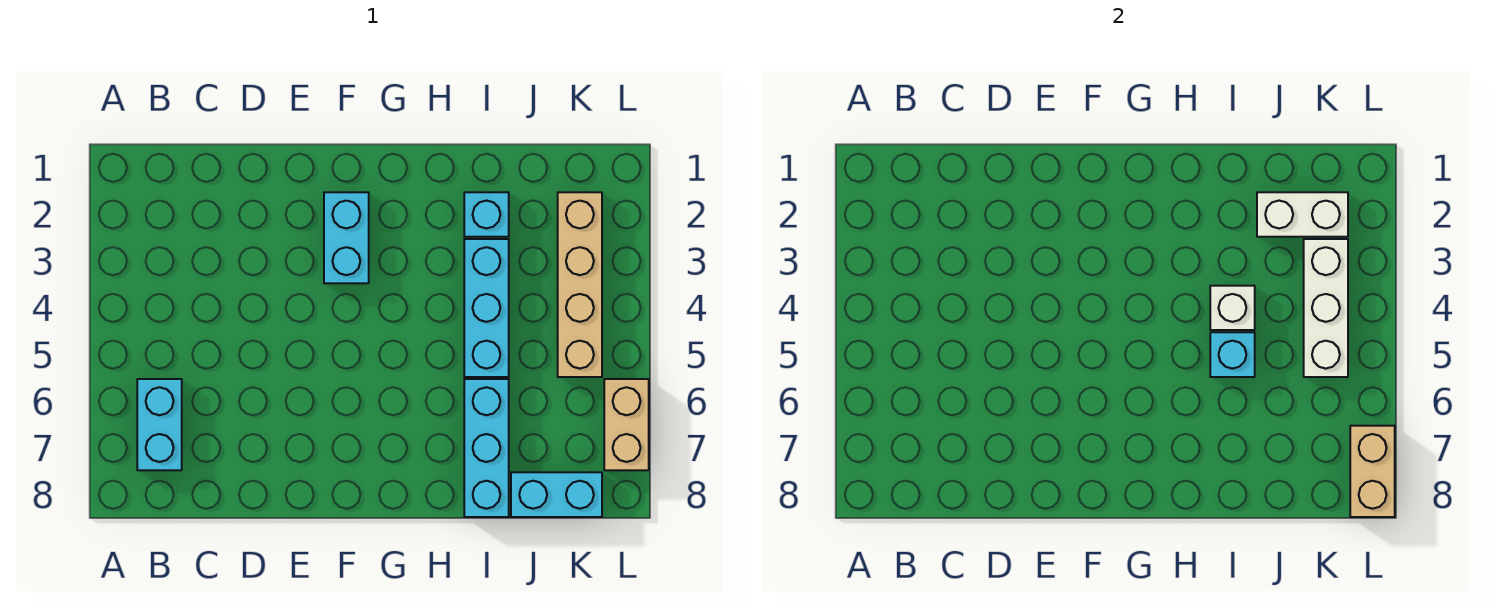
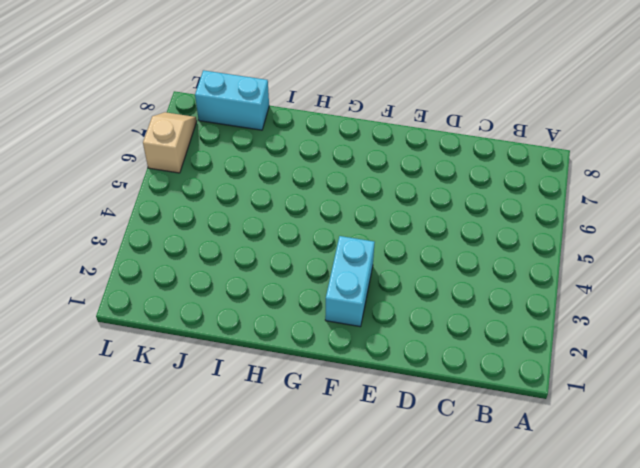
tan 1x2 slope [143,112,197,173] -> tan 1x2 brick [604,379,649,470]
none -> cyan 1x2 brick [137,379,182,470]
none -> cyan 1x1 brick [464,192,509,237]
none -> cyan 1x3 brick [464,239,509,377]

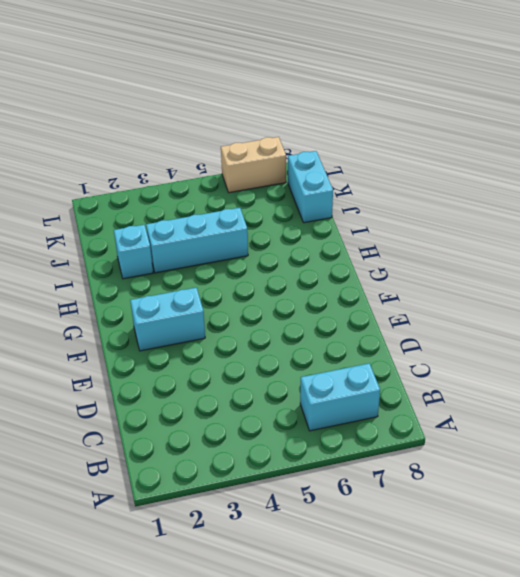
none -> cyan 1x3 brick [464,379,509,517]
none -> tan 1x4 brick [558,192,602,377]
none -> white 1x1 brick [1210,286,1255,330]

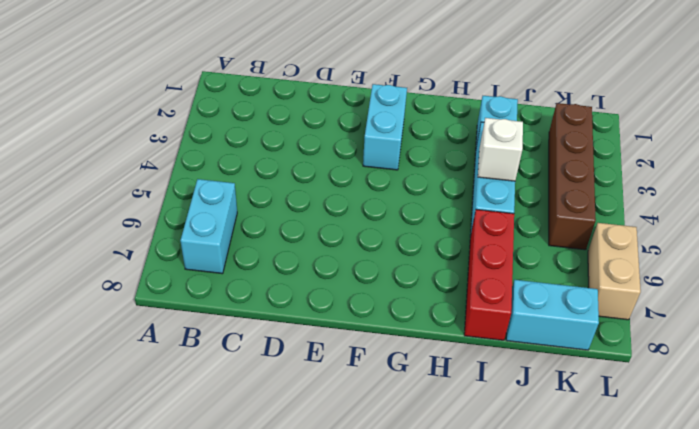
red 1x3 brick [464,210,514,340] -> cyan 1x3 brick [464,379,509,517]
brown 1x4 brick [549,103,596,250] -> tan 1x4 brick [558,192,602,377]
none -> cyan 1x1 brick [1210,332,1255,377]
none -> white 1x2 brick [1257,192,1348,237]
none -> white 1x3 brick [1304,239,1348,377]

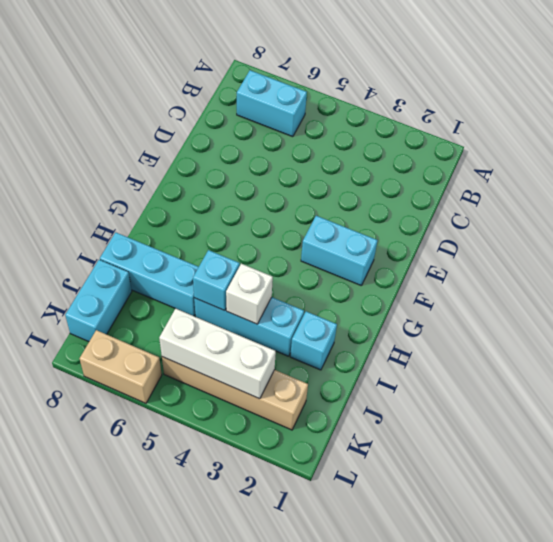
none -> white 1x2 brick [1257,192,1348,237]
none -> tan 1x2 brick [1350,426,1395,517]

